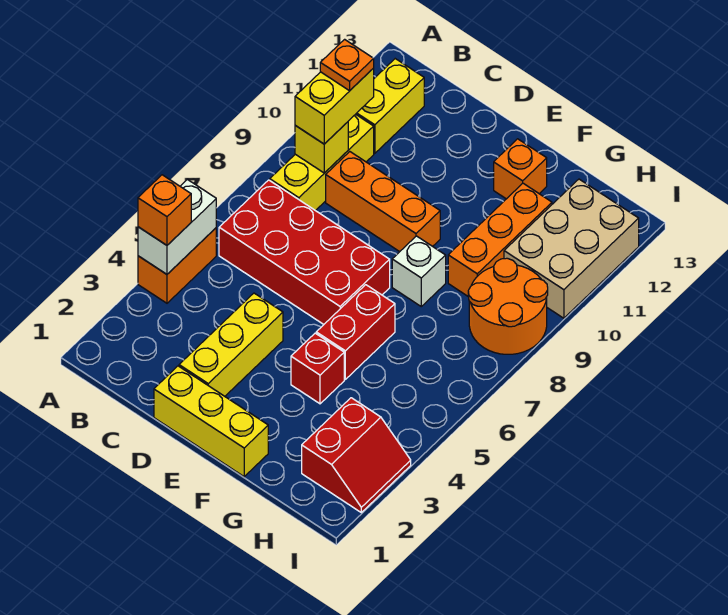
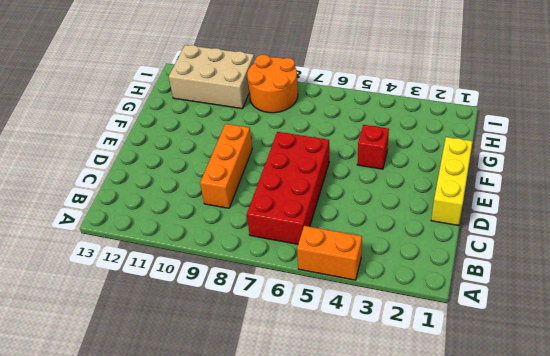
none -> yellow 1x3 brick [270,114,374,211]
none -> yellow 1x2 brick [356,59,424,153]
none -> yellow 1x3 brick [179,293,283,396]

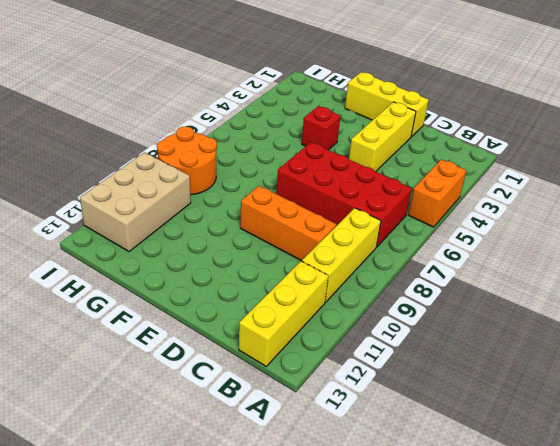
yellow 1x3 brick [239,261,328,366] -> yellow 1x2 brick [356,59,424,153]
none -> red 1x2 brick [316,285,395,379]
none -> white 1x1 brick [392,236,446,306]
none -> orange 1x1 brick [494,139,547,199]

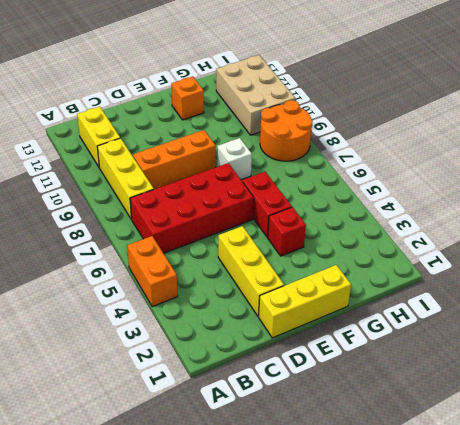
none -> orange 1x3 brick [448,183,552,296]
none -> red 2x2 slope [302,398,411,512]
none -> white 1x2 brick [138,179,216,274]

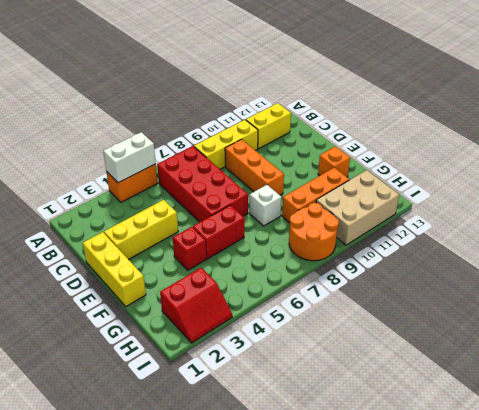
none -> yellow 1x1 brick [295,122,348,173]
none -> orange 1x1 brick [138,175,191,245]
none -> yellow 1x2 brick [295,68,374,144]

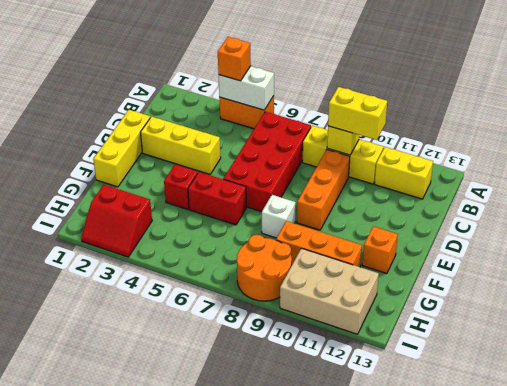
none -> orange 1x1 plate [320,39,374,91]

